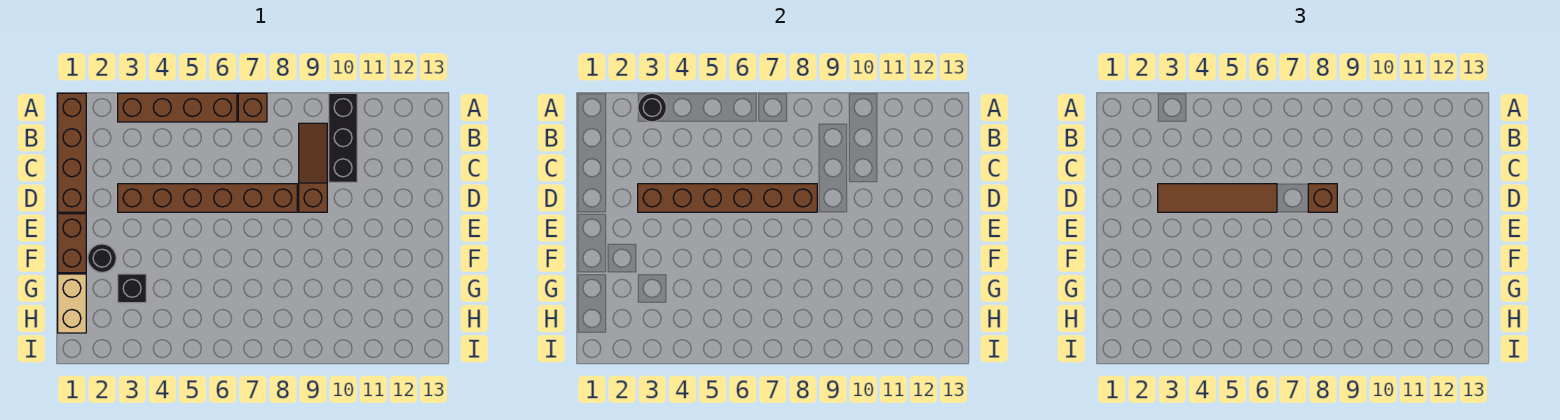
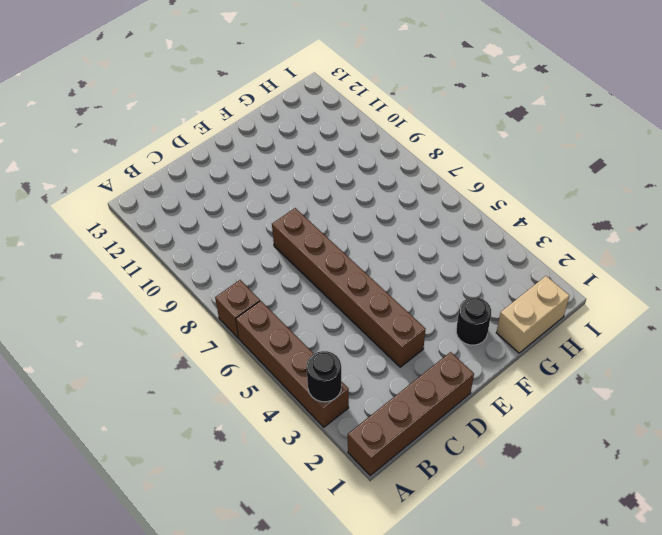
none -> black 1x3 brick [329,93,357,182]
none -> brown 1x3 slope [299,123,327,212]
none -> brown 1x2 brick [58,214,86,273]

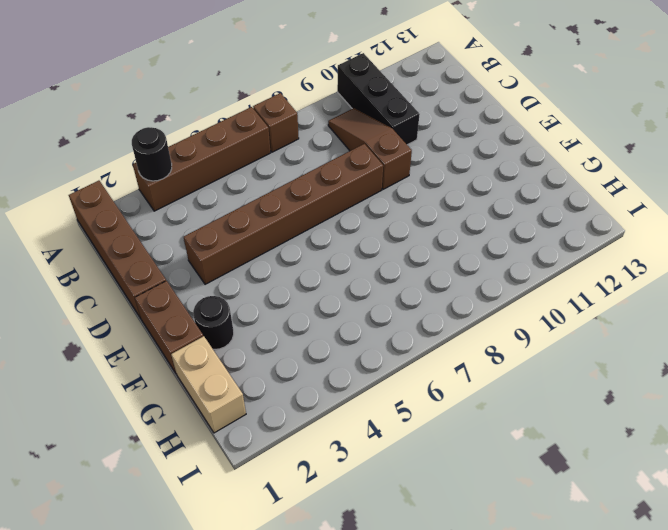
none -> black 1x1 brick [118,274,146,303]
none -> brown 1x6 brick [638,184,817,212]
none -> brown 1x4 tile [1158,184,1277,212]

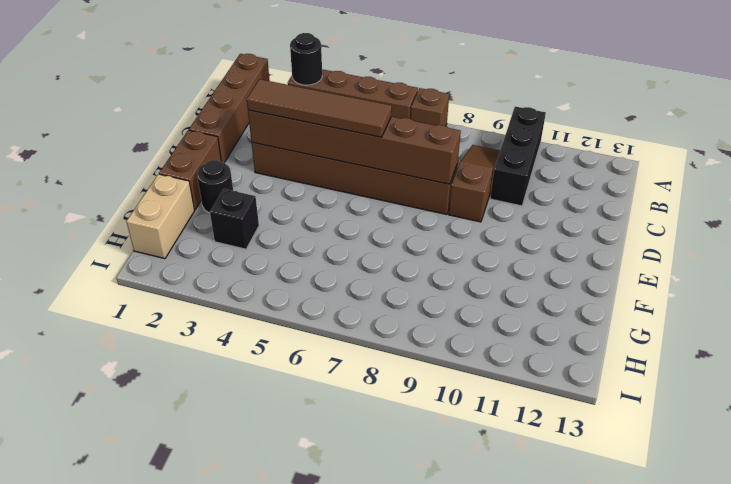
none -> brown 1x1 brick [1308,184,1337,212]

